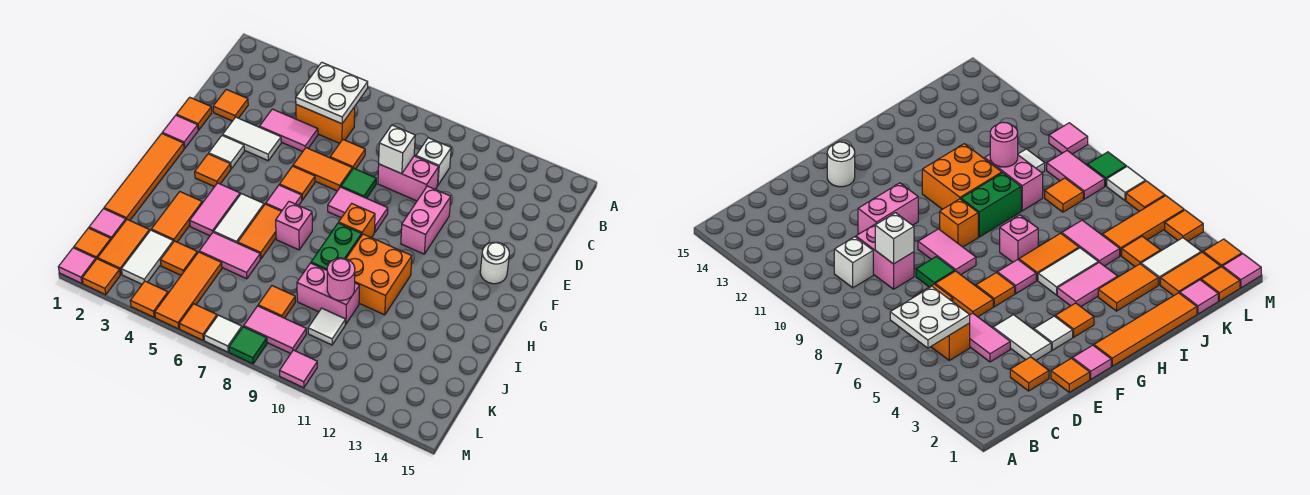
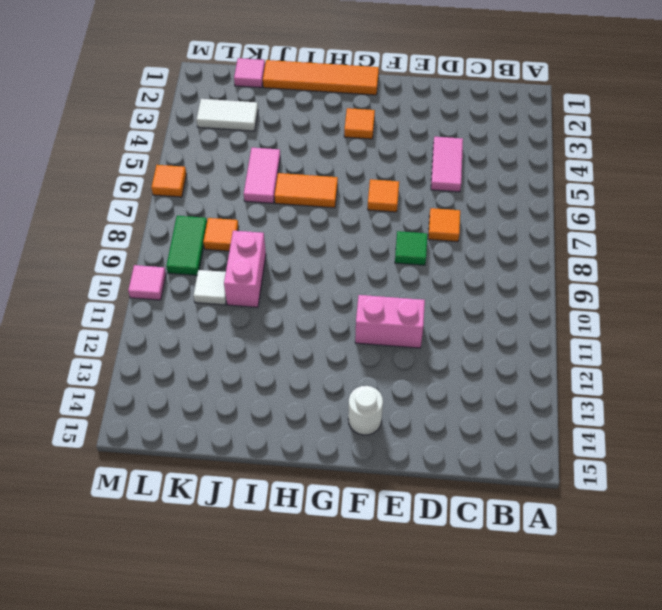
green 1x2 tile [166,216,207,275] -> pink 1x2 tile [244,306,306,354]
none -> orange 1x2 brick [296,104,355,143]
none -> white 1x1 brick [416,138,451,186]
none -> orange 1x1 tile [213,89,248,121]
none -> pink 1x2 brick [378,156,439,201]

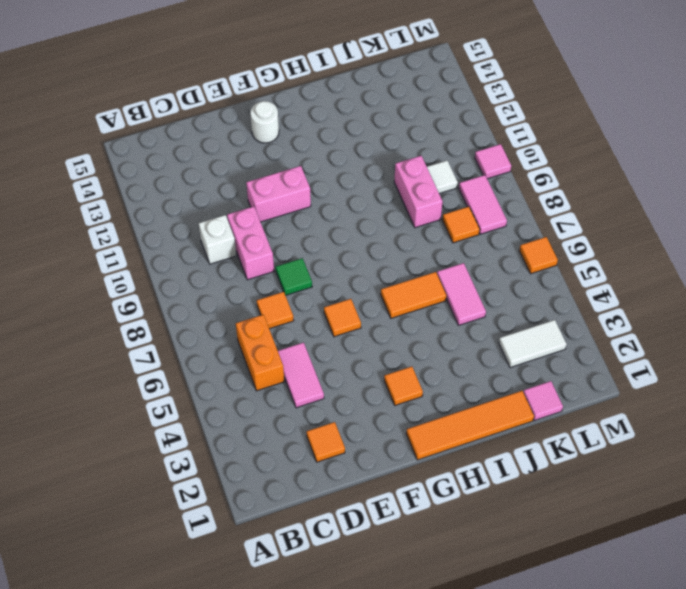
none -> orange 1x1 tile [176,97,212,130]
none -> white 1x2 tile [223,117,281,161]
none -> orange 1x2 tile [293,148,352,191]
none -> pink 1x1 tile [162,115,198,148]

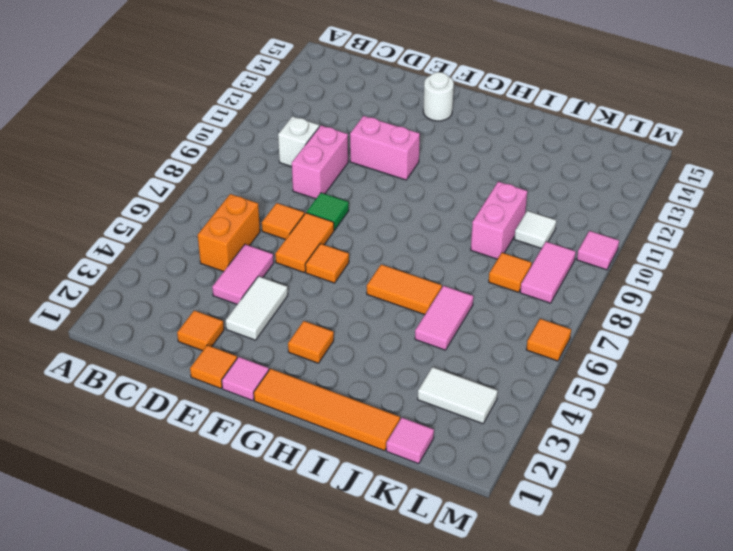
none -> white 1x1 tile [209,135,244,169]
none -> pink 1x2 tile [328,187,388,232]
none -> pink 1x1 tile [266,185,302,211]
none -> orange 1x1 brick [339,203,375,238]

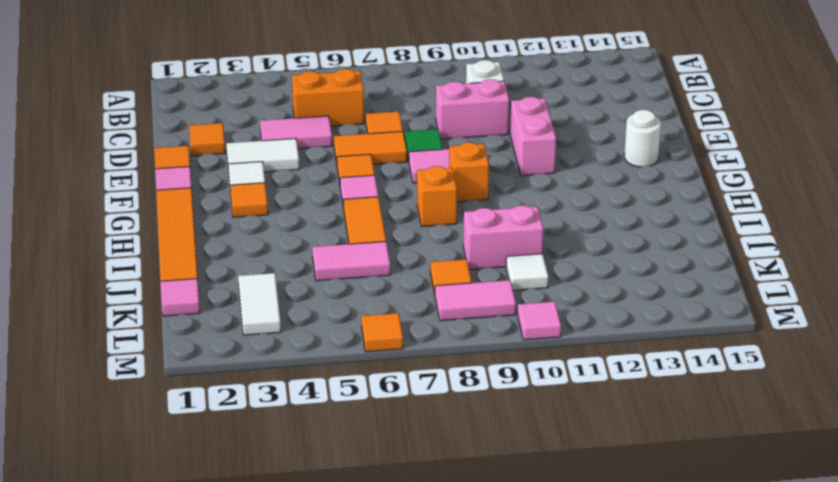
orange 1x1 brick [417,166,457,227] -> none
none -> pink 1x2 tile [190,183,240,236]
none -> white 1x2 tile [214,194,264,243]
none -> pink 1x1 brick [276,202,312,250]
none -> green 1x2 brick [311,223,362,270]

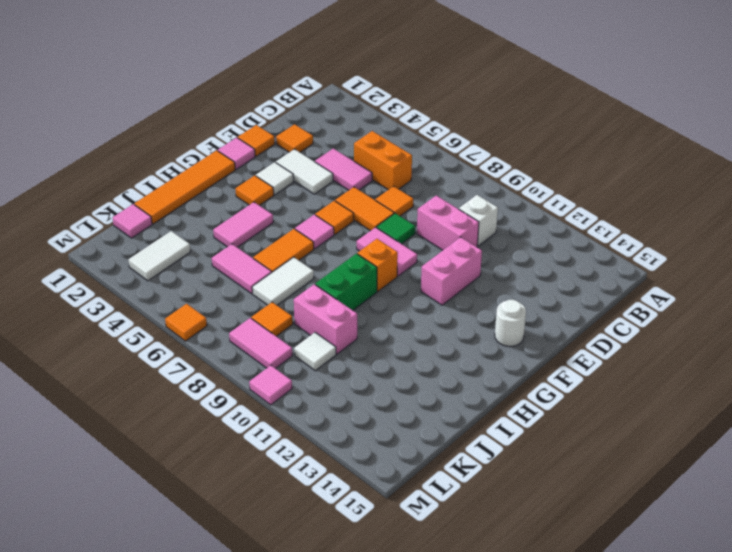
white 1x2 tile [252,257,314,305] -> white 1x2 tile moved to [214,194,264,243]
none -> pink 1x1 brick [276,202,312,250]
none -> orange 2x2 brick [346,234,412,315]
none -> orange 1x2 tile [151,192,202,242]
none -> orange 1x2 tile [98,220,150,274]

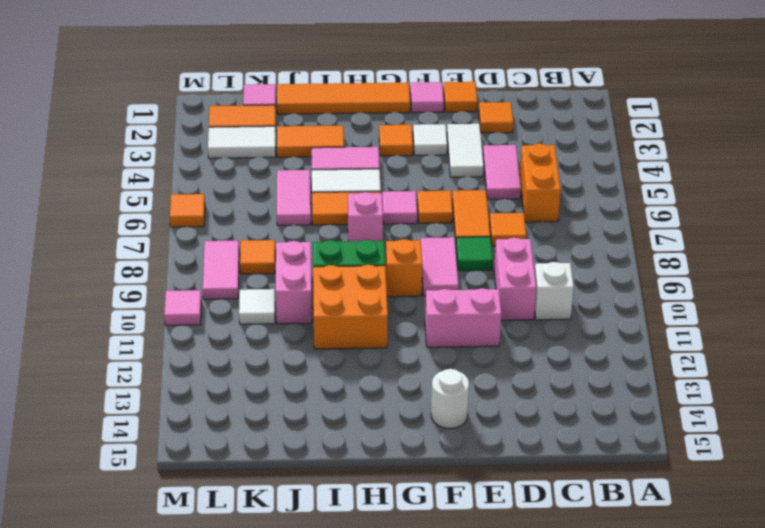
none -> orange 1x1 tile [160,241,197,275]
none -> orange 1x3 tile [155,252,222,329]
none -> orange 1x1 tile [74,228,111,259]
none -> pink 1x1 tile [58,248,96,283]

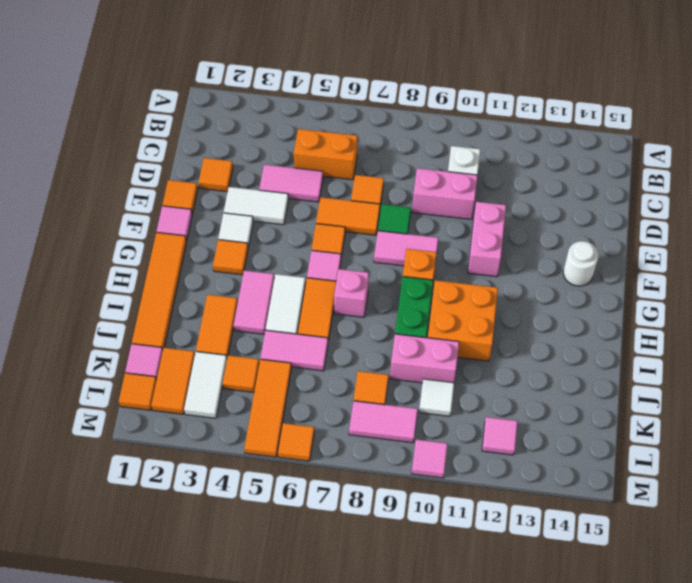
pink 1x1 tile [482,417,518,455] -> pink 1x1 tile moved to [58,248,96,283]
none -> orange 1x1 tile [82,259,120,295]
none -> orange 1x1 tile [130,281,168,317]
none -> white 1x1 tile [204,315,242,352]
none -> green 1x1 tile [229,327,267,364]

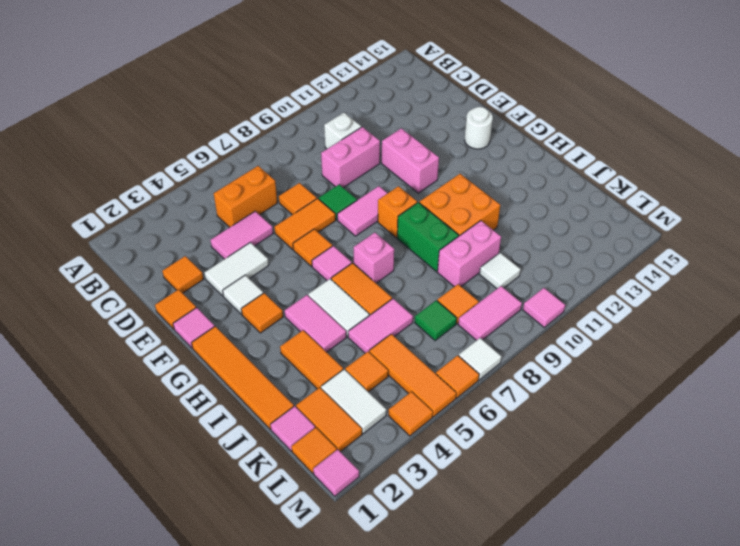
green 1x1 tile [415,300,457,341] -> green 1x1 tile moved to [229,327,267,364]
none -> orange 1x1 tile [82,259,120,295]
none -> white 2x2 plate [296,62,368,124]
none -> white 1x1 brick [379,125,415,174]
none -> pink 1x1 round brick [327,258,355,301]

